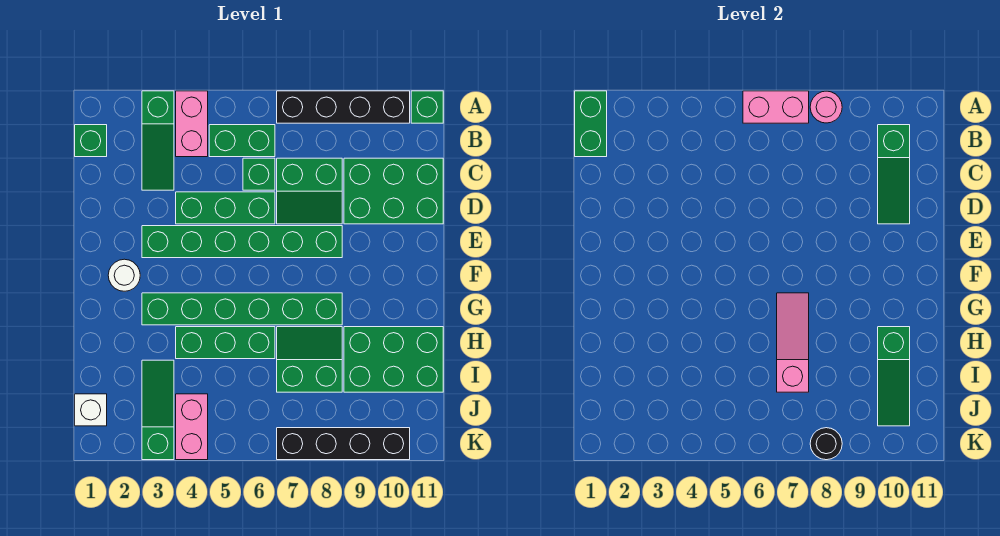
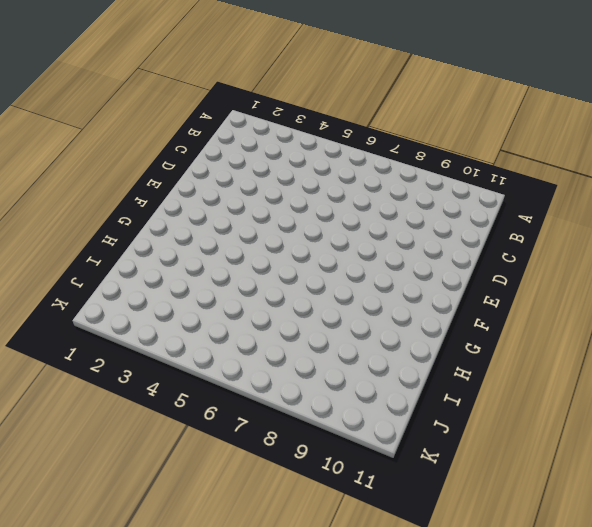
none -> green 1x3 slope [142,91,174,190]
none -> pink 1x2 brick [176,91,208,157]
none -> black 1x4 brick [277,91,410,123]

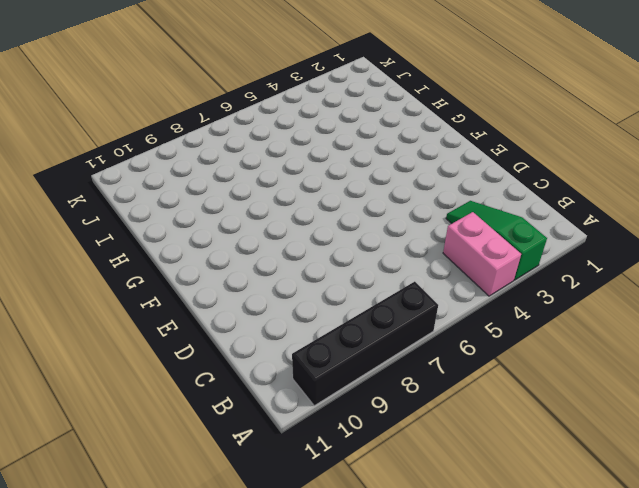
none -> green 1x1 brick [411,91,443,123]
none -> green 1x1 brick [75,125,107,157]
none -> green 1x2 brick [209,125,275,157]

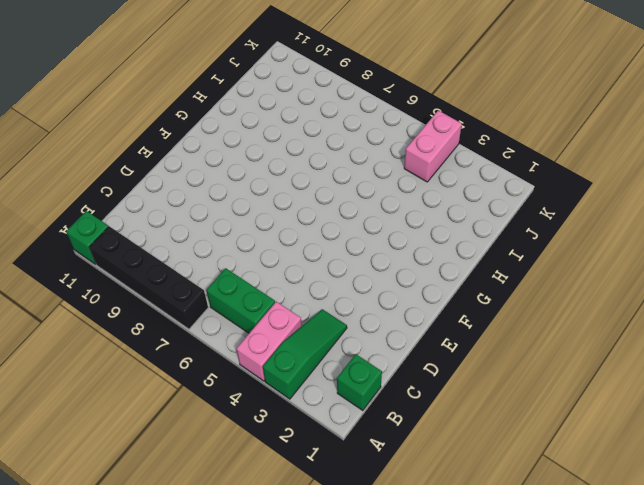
none -> green 1x1 brick [243,158,275,190]
none -> green 2x2 slope [277,158,342,224]
none -> green 2x3 brick [344,158,443,224]

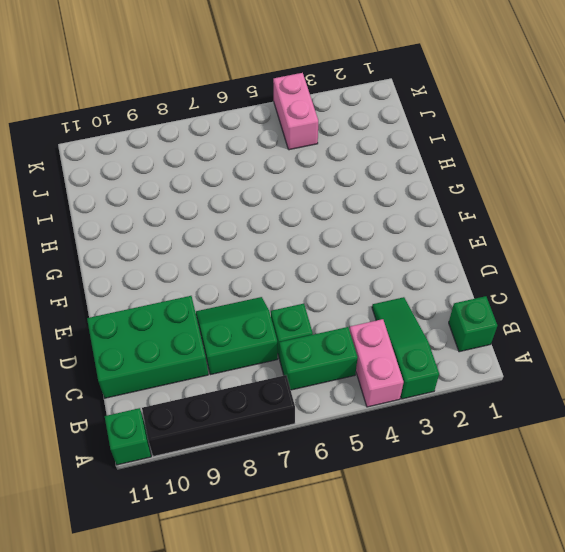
none -> green 1x3 brick [176,192,275,224]
none -> green 1x6 brick [142,226,342,258]
none -> white 1x1 round brick [108,259,140,291]

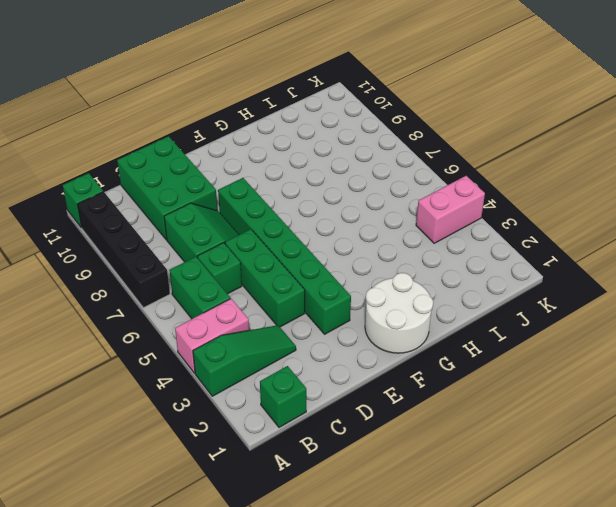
white 2x2 round brick [365,273,433,353] -> white 1x1 round brick [108,259,140,291]
none -> green 1x6 brick [142,293,342,325]
none -> green 1x3 brick [176,327,275,359]
none -> green 2x2 slope [277,327,342,392]

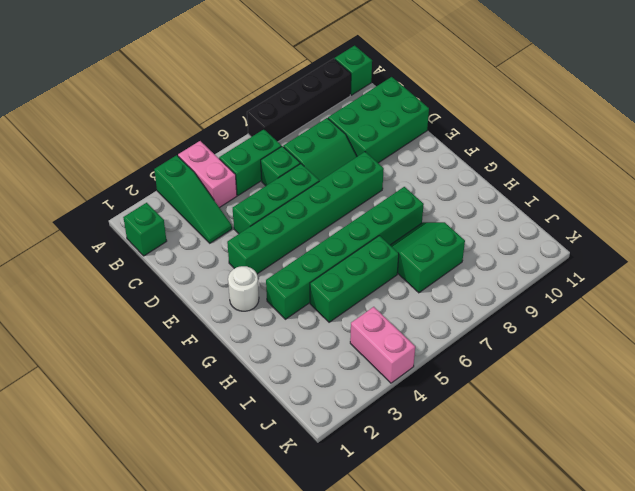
none -> green 2x3 brick [344,327,443,392]
none -> green 1x3 slope [142,360,174,460]
none -> white 1x1 brick [75,394,107,426]

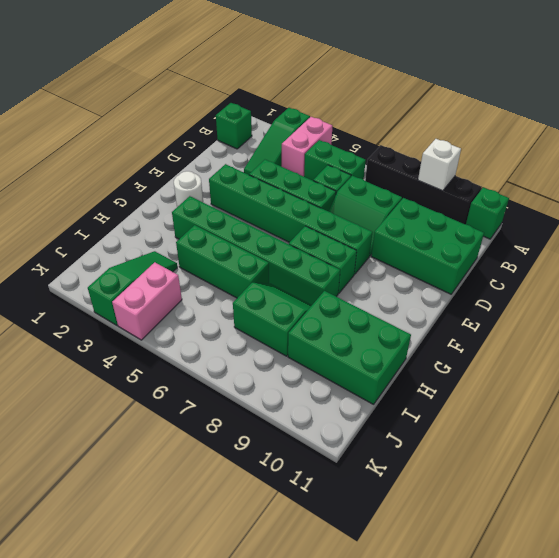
white 1x1 brick [418,139,461,191] -> white 1x1 brick moved to [75,394,107,426]
green 1x2 brick [289,226,357,293] -> green 1x2 brick turned to [575,91,607,157]
none -> black 1x4 brick [277,428,410,460]
none -> pink 1x2 brick [743,91,809,123]
none -> pink 1x1 round brick [810,91,842,123]

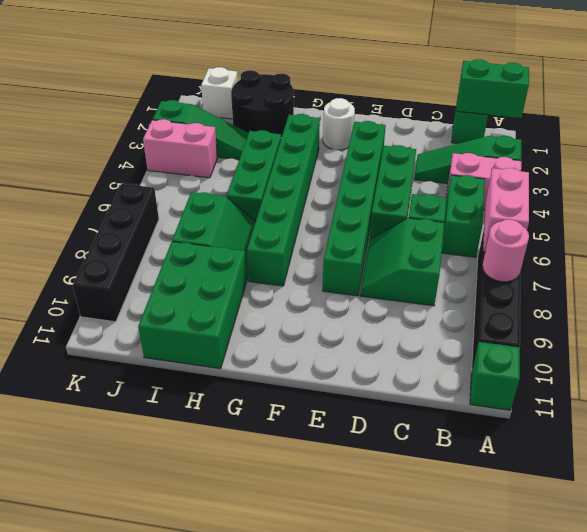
black 2x2 round brick [231,70,294,138] -> none
none -> green 2x3 brick [344,158,443,224]
none -> green 1x3 slope [878,125,910,224]
none -> pink 1x3 slope [777,293,809,392]

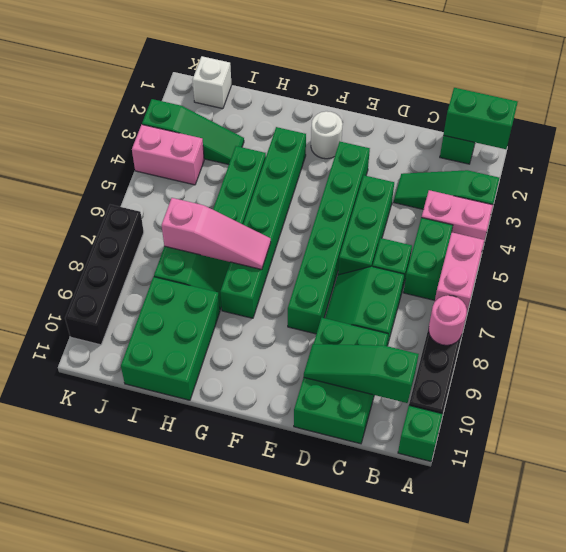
none -> green 1x3 slope [878,327,910,426]
none -> black 1x1 round brick [810,428,842,460]

